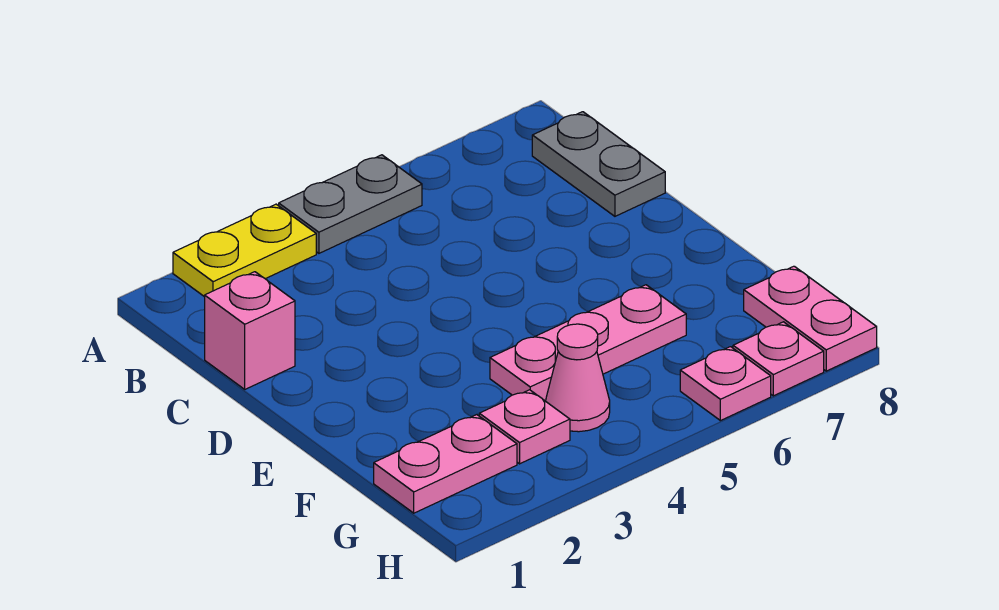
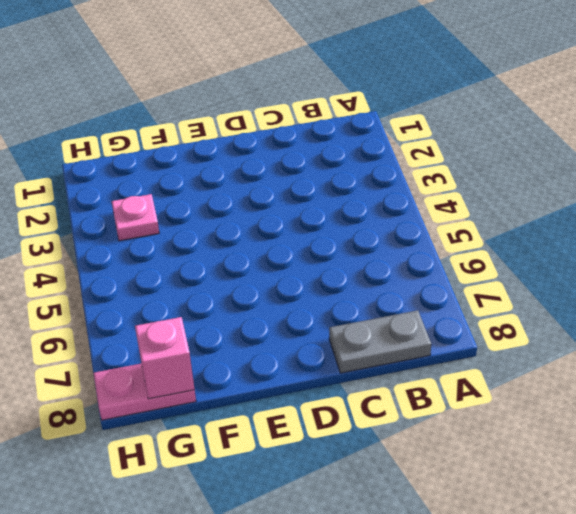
pink 1x1 brick [135,317,195,399] -> pink 1x1 brick moved to [205,272,295,389]
none -> yellow 1x2 plate [173,204,316,297]
none -> grey 1x2 plate [279,155,422,253]

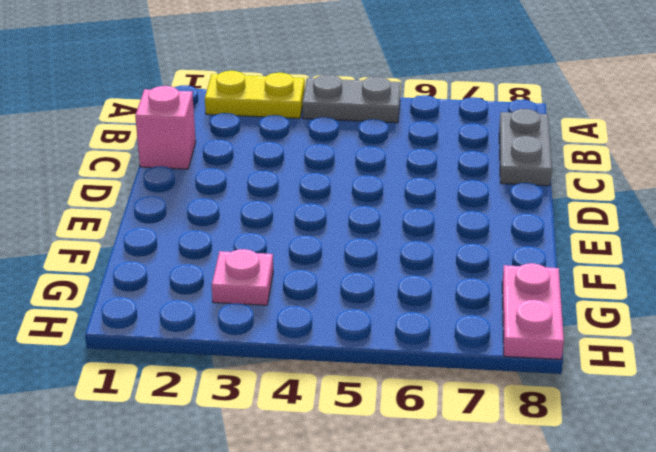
none -> pink 1x3 plate [490,285,686,401]
none -> pink 1x2 plate [374,415,517,513]

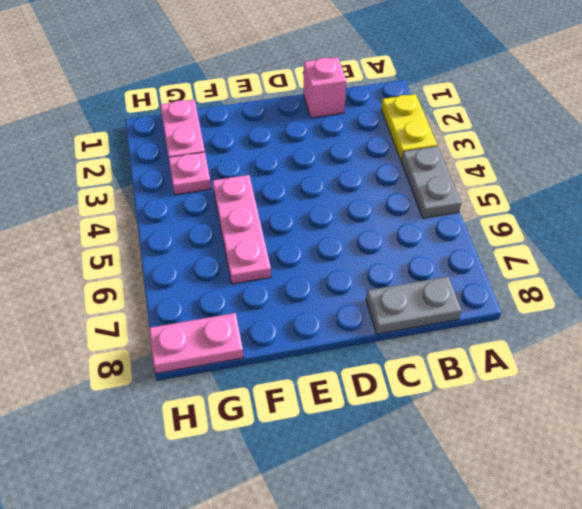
none -> pink 1x1 cone [546,324,610,432]
none -> pink 1x1 plate [680,347,771,421]

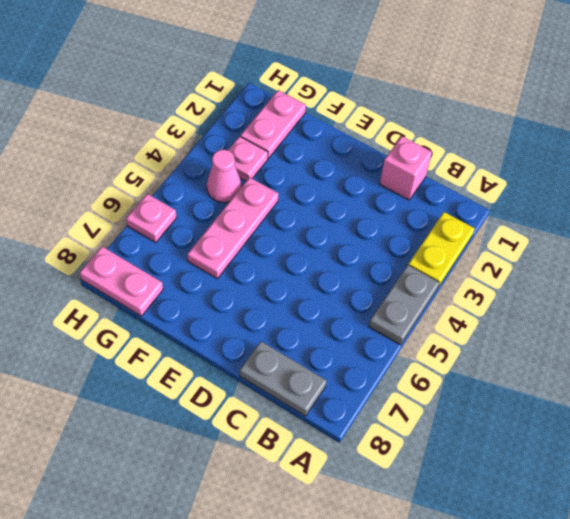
none -> pink 1x1 plate [733,322,824,396]

